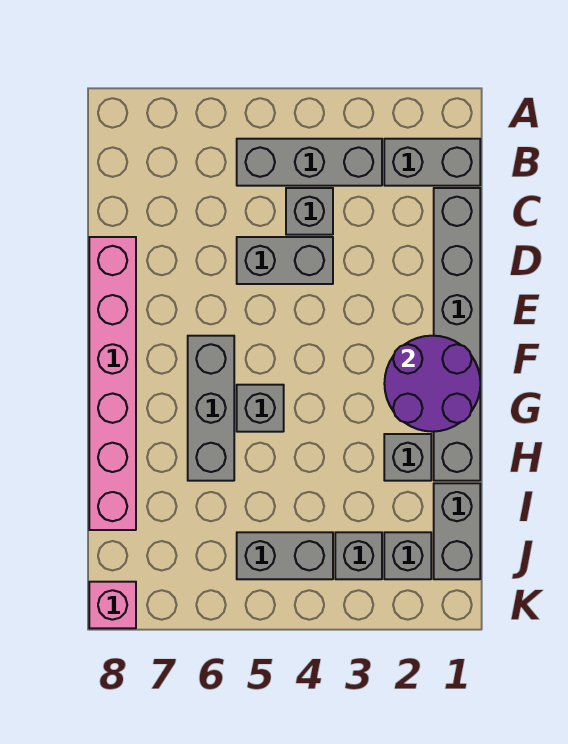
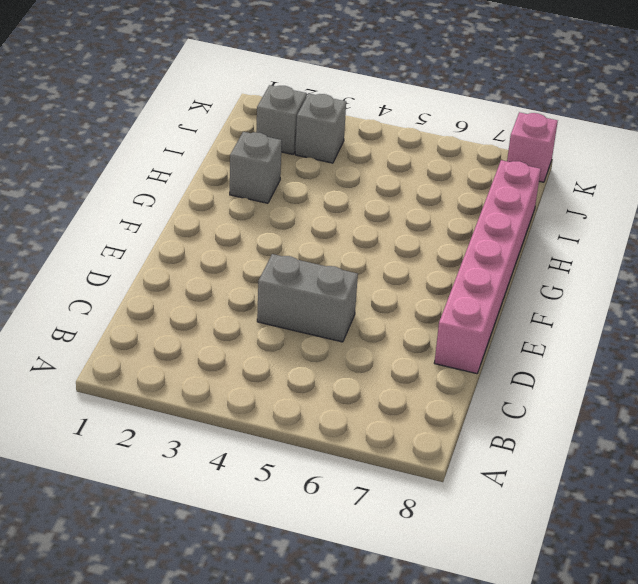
none -> grey 1x2 brick [384,139,480,186]
none -> grey 1x3 brick [237,139,382,186]
none -> grey 1x6 brick [434,188,480,481]

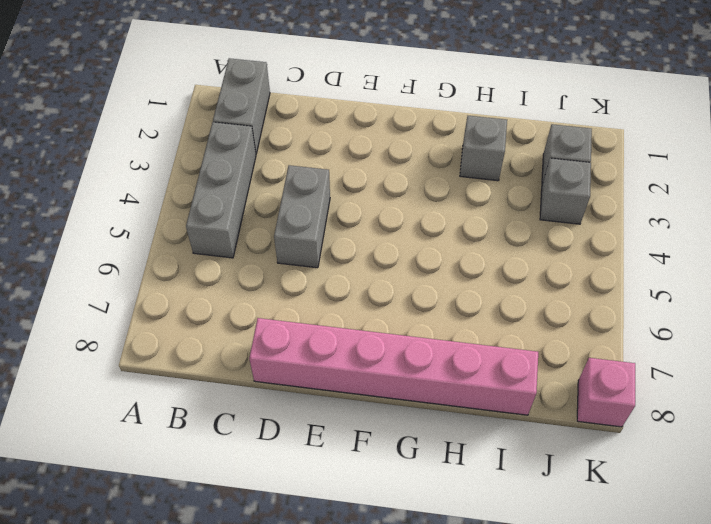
none -> grey 1x6 brick [434,188,480,481]
none -> grey 1x1 brick [286,188,333,235]
none -> grey 1x3 brick [188,336,234,481]

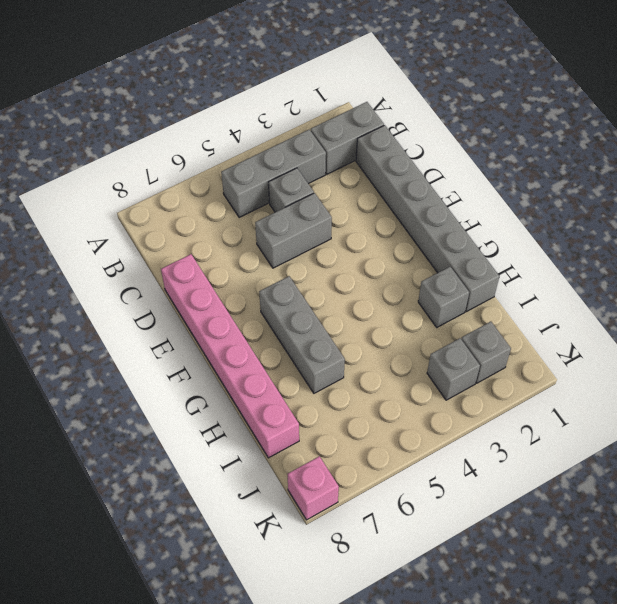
none -> grey 1x1 brick [237,385,284,432]
none -> grey 1x2 brick [434,483,480,579]
none -> grey 1x2 brick [237,532,333,579]

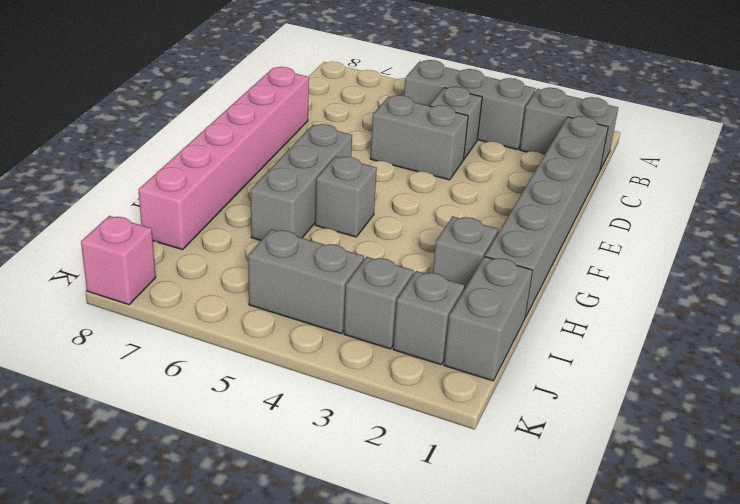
none -> purple 2x2 round brick [384,336,480,432]

